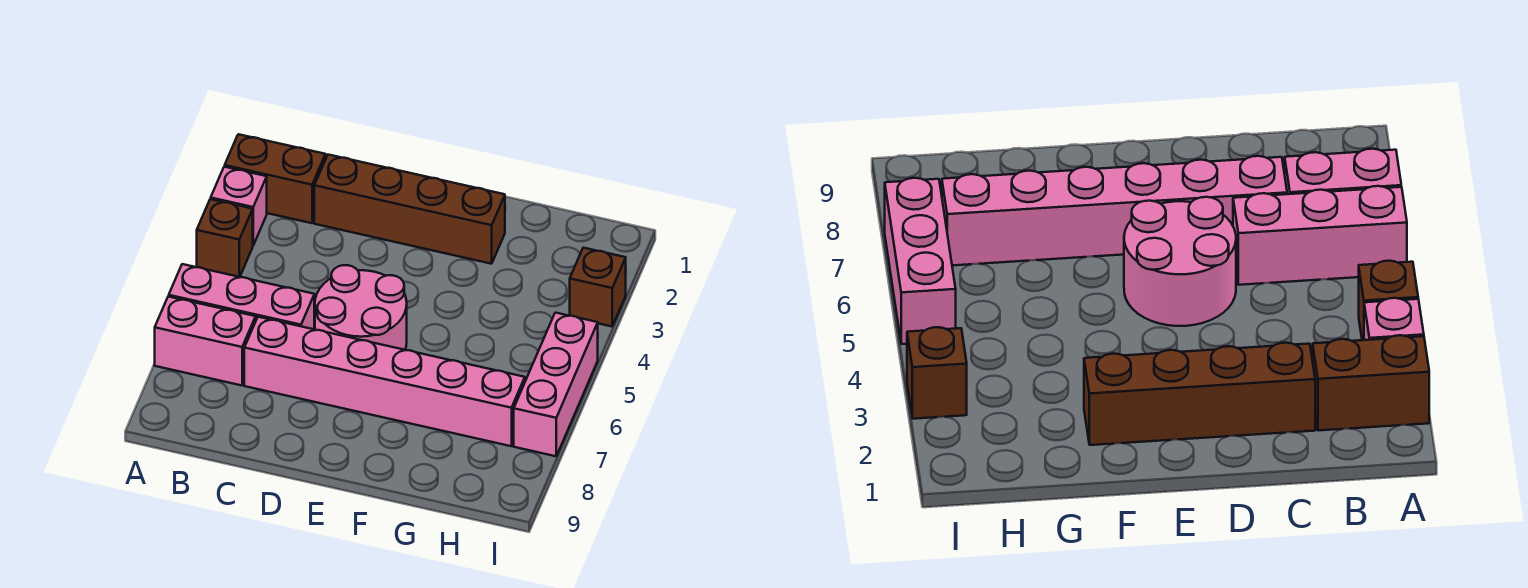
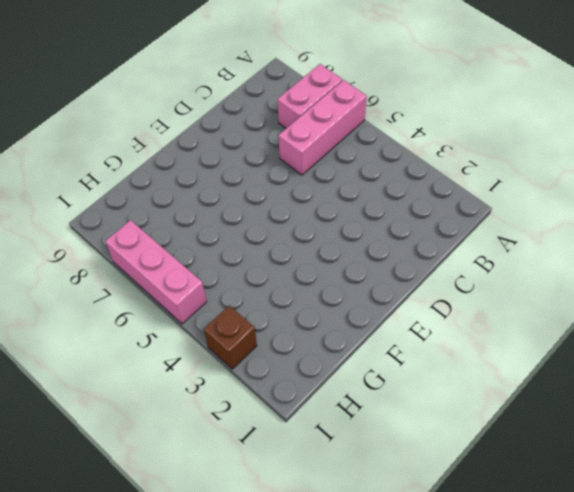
none -> brown 1x2 brick [225,134,326,223]
none -> pink 1x1 brick [211,167,267,245]

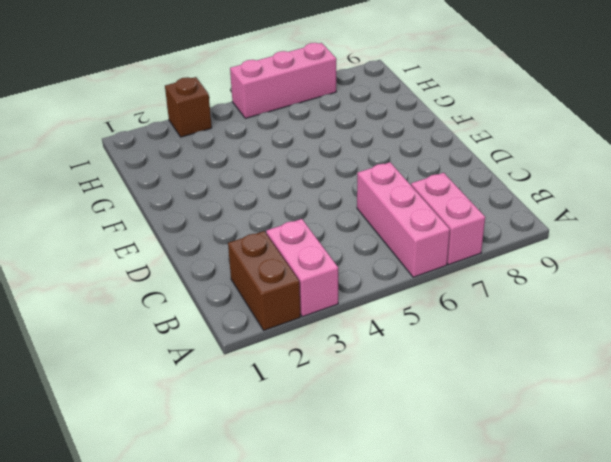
pink 1x2 brick [266,219,338,317] -> pink 1x1 brick [211,167,267,245]
none -> brown 1x1 brick [197,199,253,277]
none -> brown 1x4 brick [314,155,505,264]

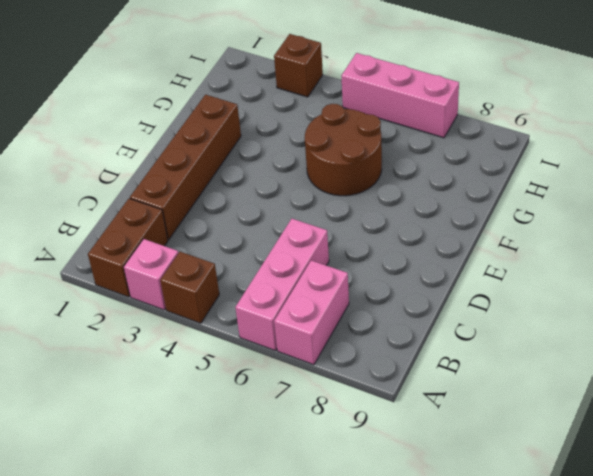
brown 2x2 round brick [305,104,382,196] -> none
none -> pink 1x6 brick [244,317,525,446]
none -> pink 2x2 round brick [315,265,407,350]

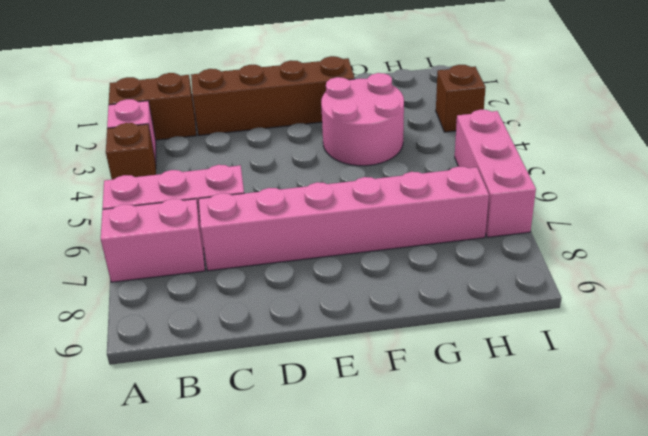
pink 2x2 round brick [321,73,404,166] -> pink 2x2 round brick moved to [315,265,407,350]

